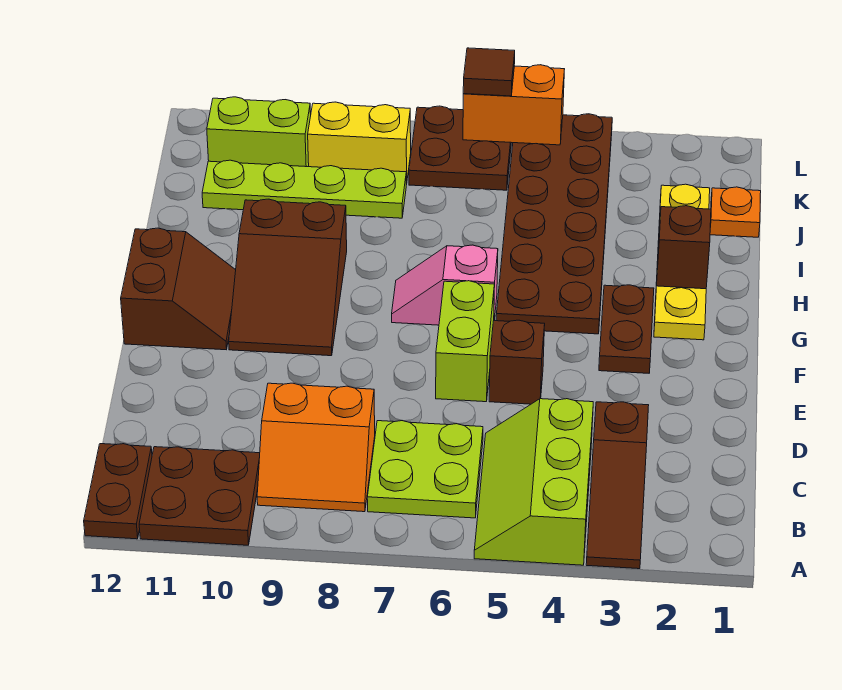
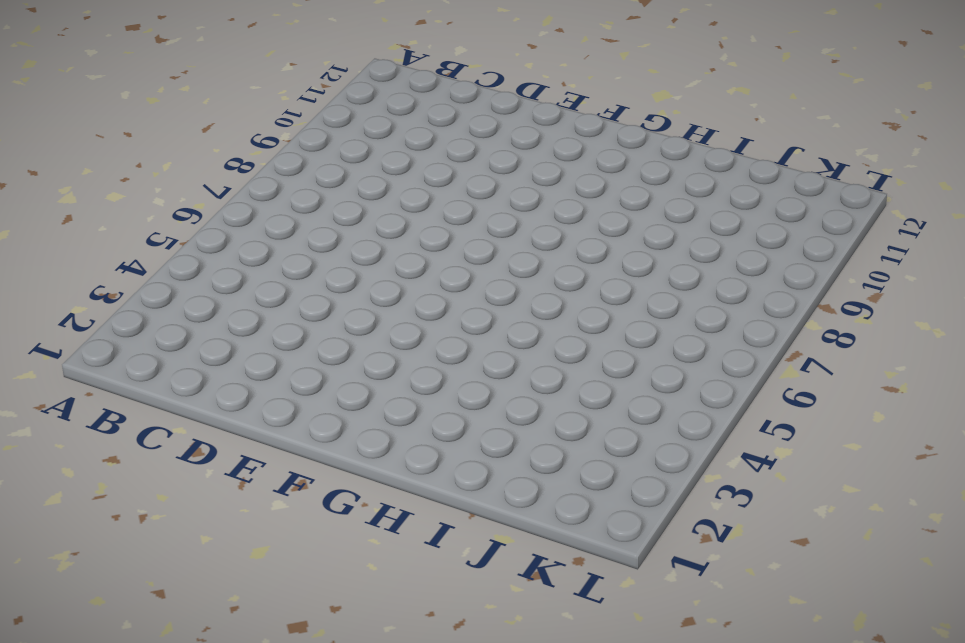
none -> brown 1x3 slope [586,402,649,569]
none -> lime 2x3 slope [474,398,593,565]
none -> brown 2x2 plate [139,447,260,545]

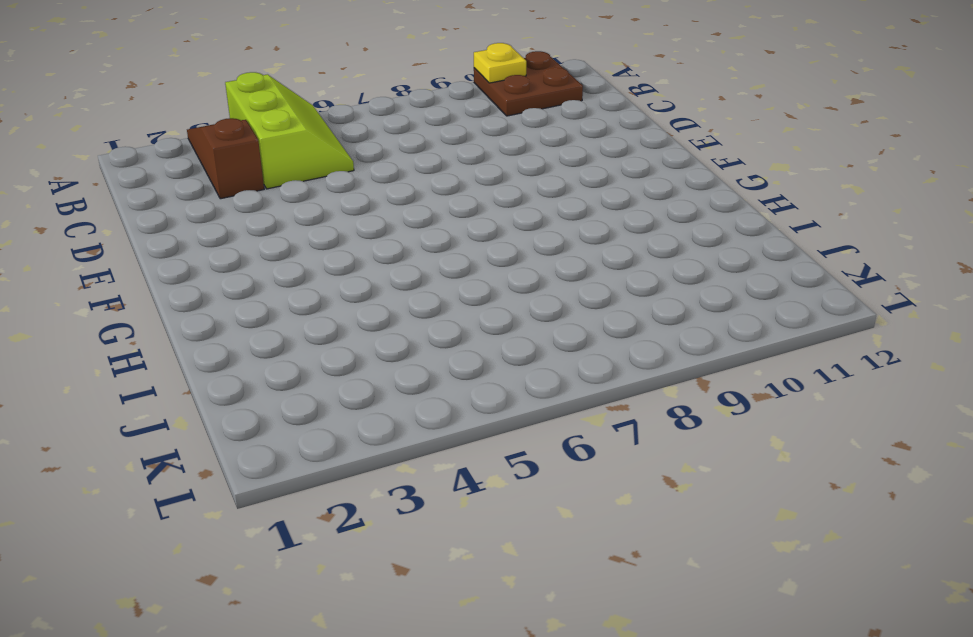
yellow 1x1 plate [474,43,526,83] -> none
none -> brown 1x2 plate [84,444,152,539]
none -> lime 2x2 plate [367,421,483,518]
none -> orange 2x2 slope [257,383,375,512]

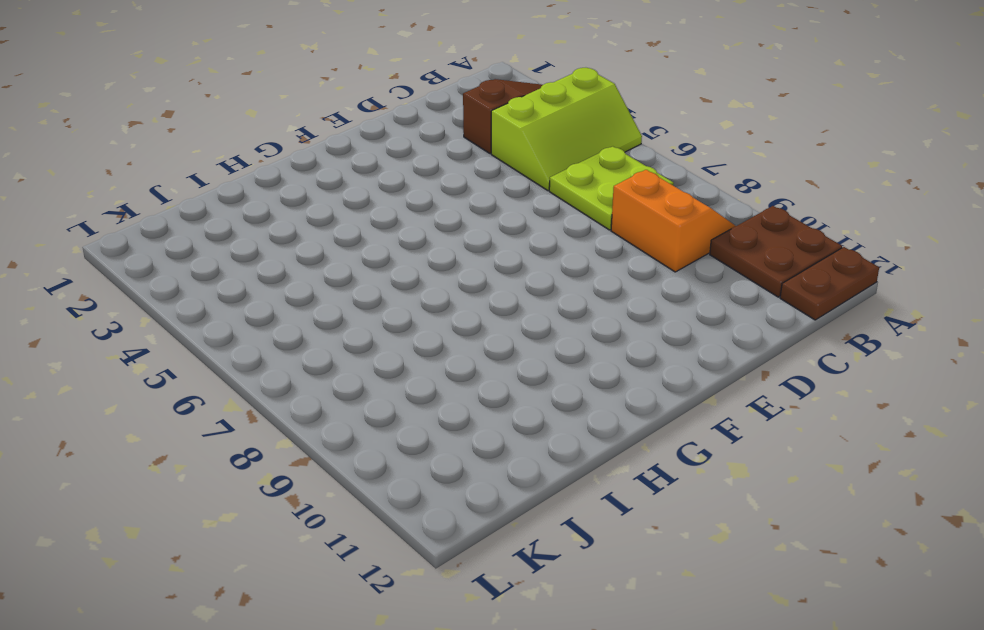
none -> brown 1x1 brick [489,320,545,404]
none -> lime 1x2 brick [436,281,494,402]
none -> brown 1x2 plate [599,285,654,373]

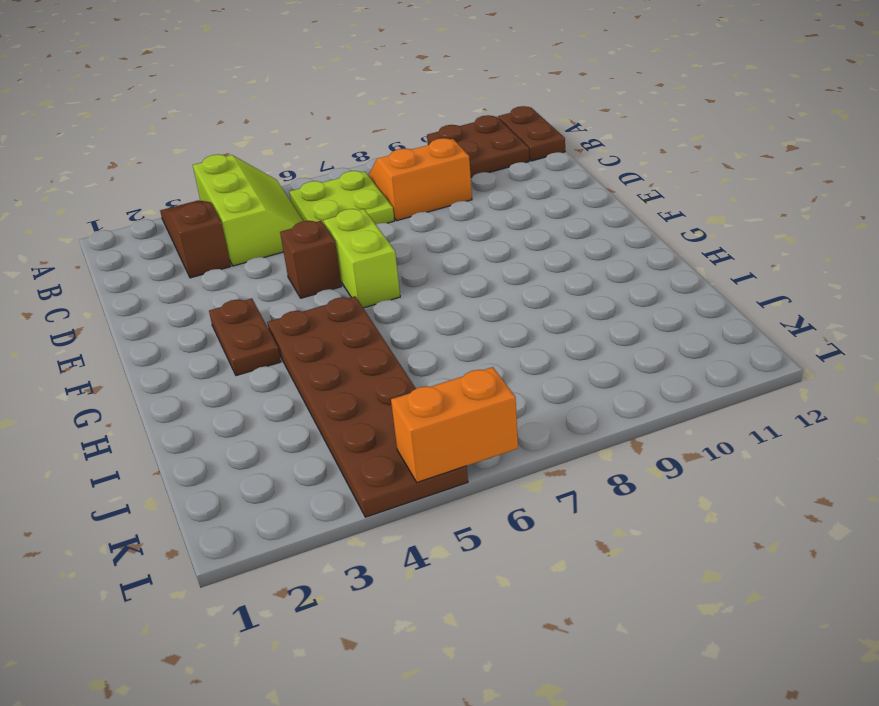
none -> brown 2x3 slope [229,199,347,356]
none -> brown 2x2 slope [121,228,236,350]
none -> yellow 1x4 plate [654,184,710,340]

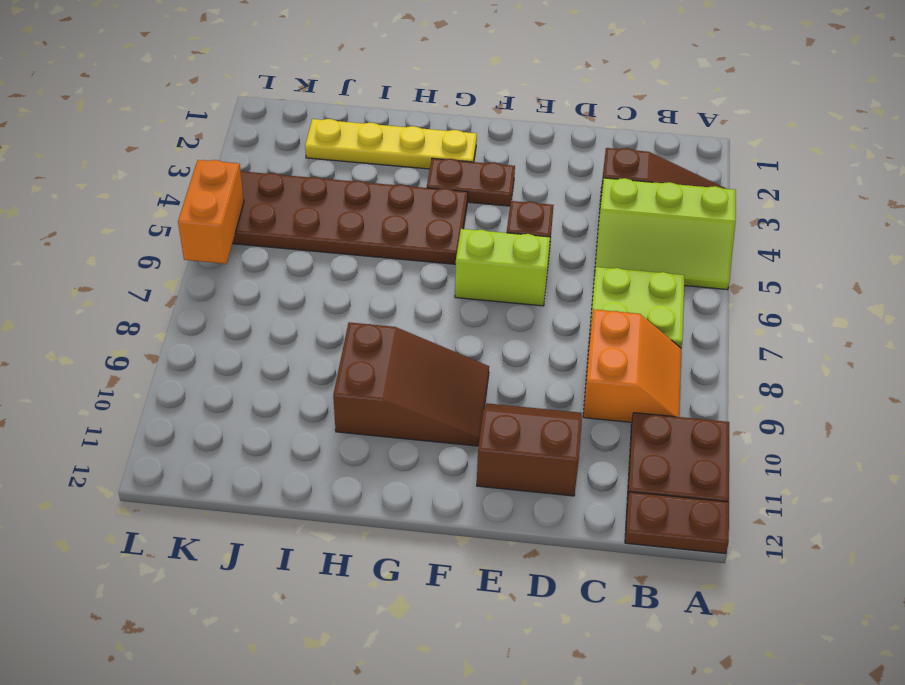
brown 2x2 slope [477,403,582,496] -> brown 2x2 slope moved to [121,228,236,350]
none -> pink 1x2 slope [392,245,498,325]
none -> orange 1x1 plate [710,187,761,237]
none -> lime 1x4 plate [202,160,406,218]

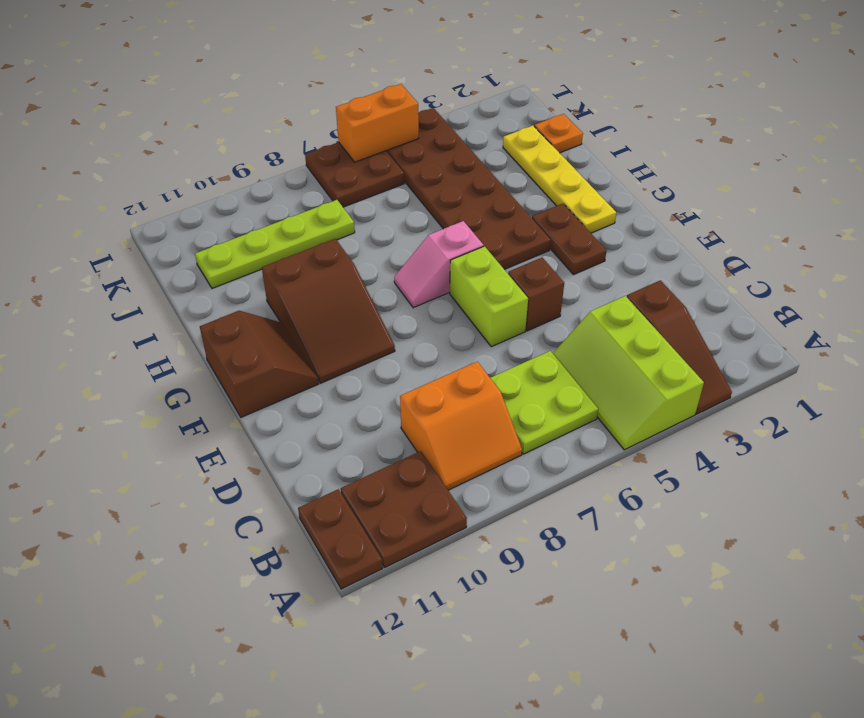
none -> yellow 1x2 brick [308,102,411,185]
none -> lime 1x2 brick [207,97,311,167]
none -> brown 1x1 brick [657,206,711,289]

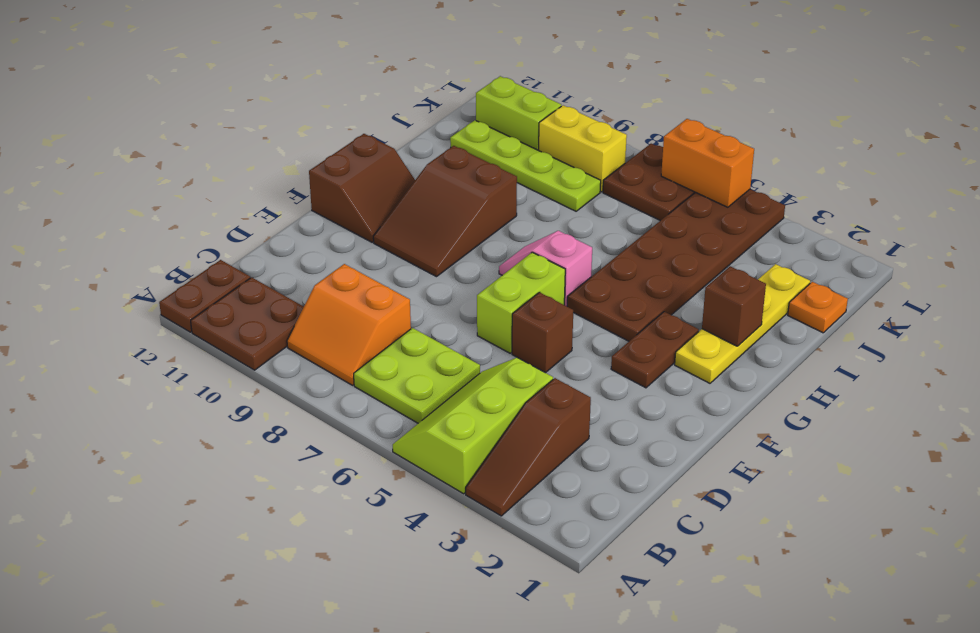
none -> brown 1x1 tile [463,48,515,96]

